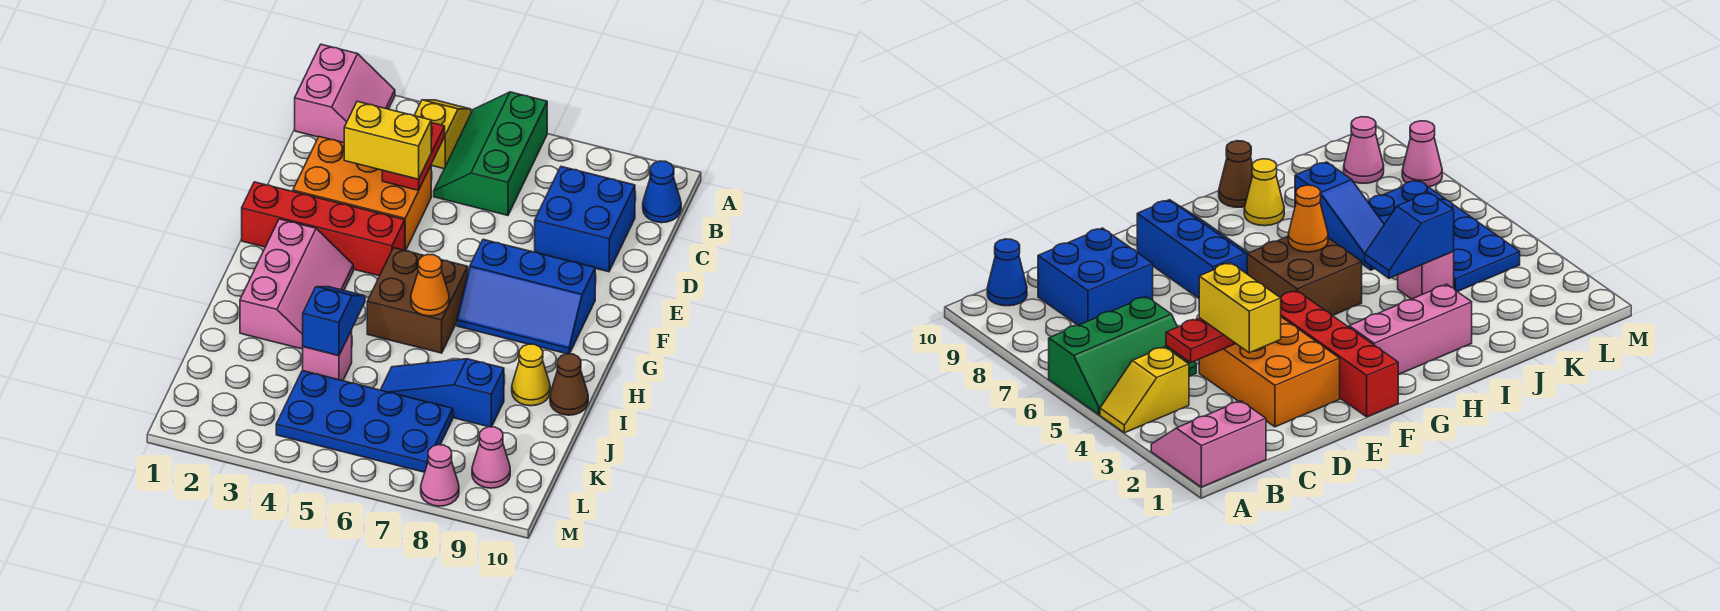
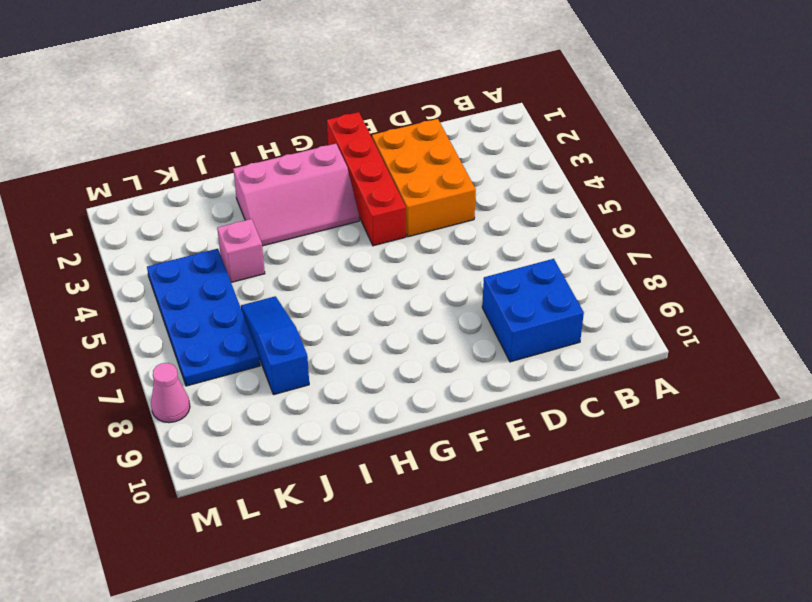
none -> pink 2x2 slope [295,44,395,143]
none -> yellow 1x2 slope [414,100,471,169]
none -> green 2x3 slope [434,92,547,215]

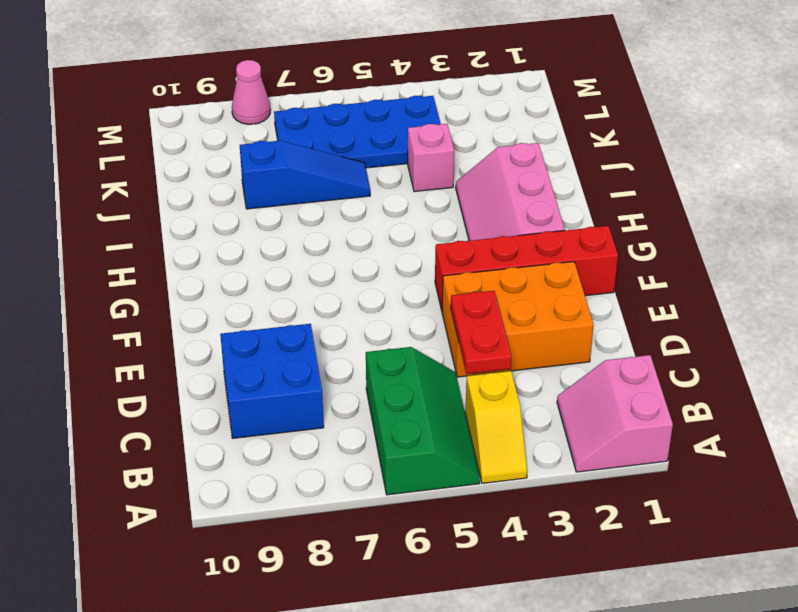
none -> blue 1x1 cone [643,161,681,223]
none -> blue 2x3 slope [457,239,595,354]
none -> brown 2x2 brick [367,248,468,353]

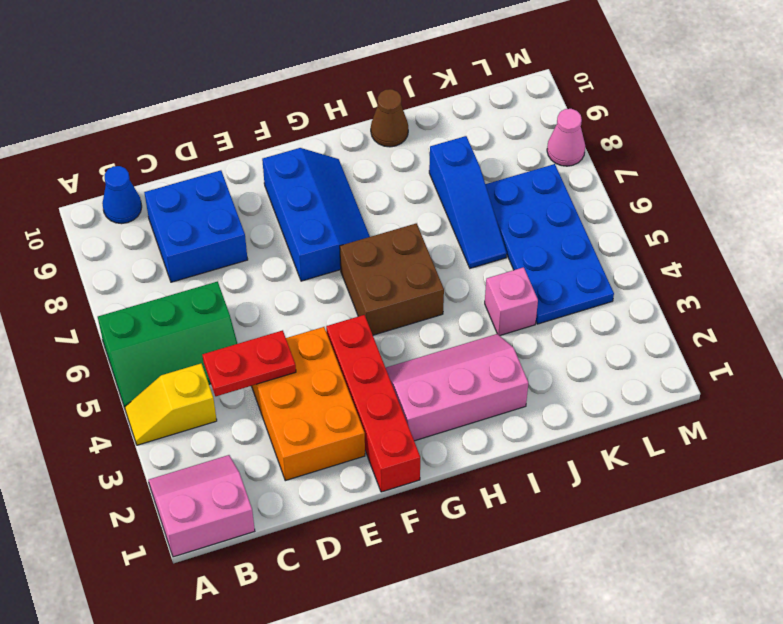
none -> yellow 1x1 cone [512,344,550,406]
none -> pink 1x1 cone [472,427,510,488]
none -> orange 1x1 cone [411,254,449,316]

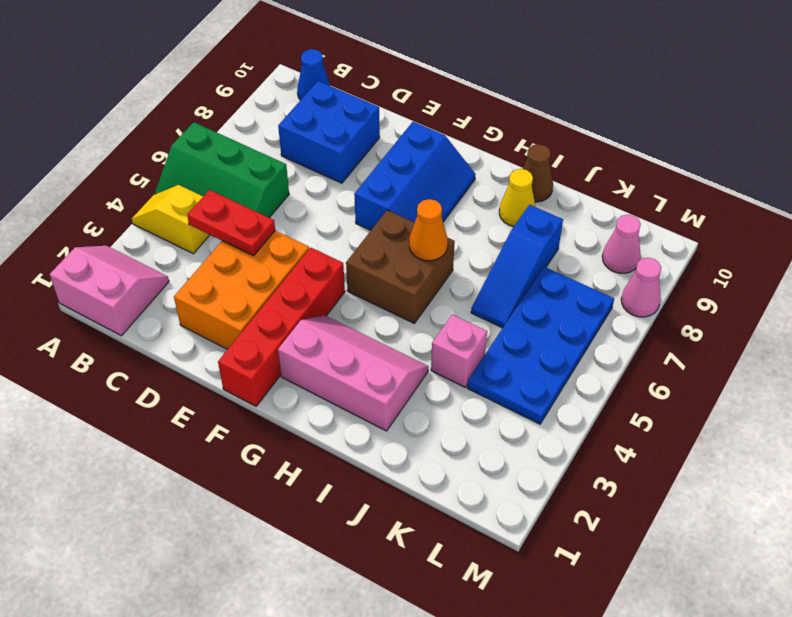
none -> blue 1x2 slope [303,287,365,356]
none -> yellow 1x2 brick [344,101,431,179]

